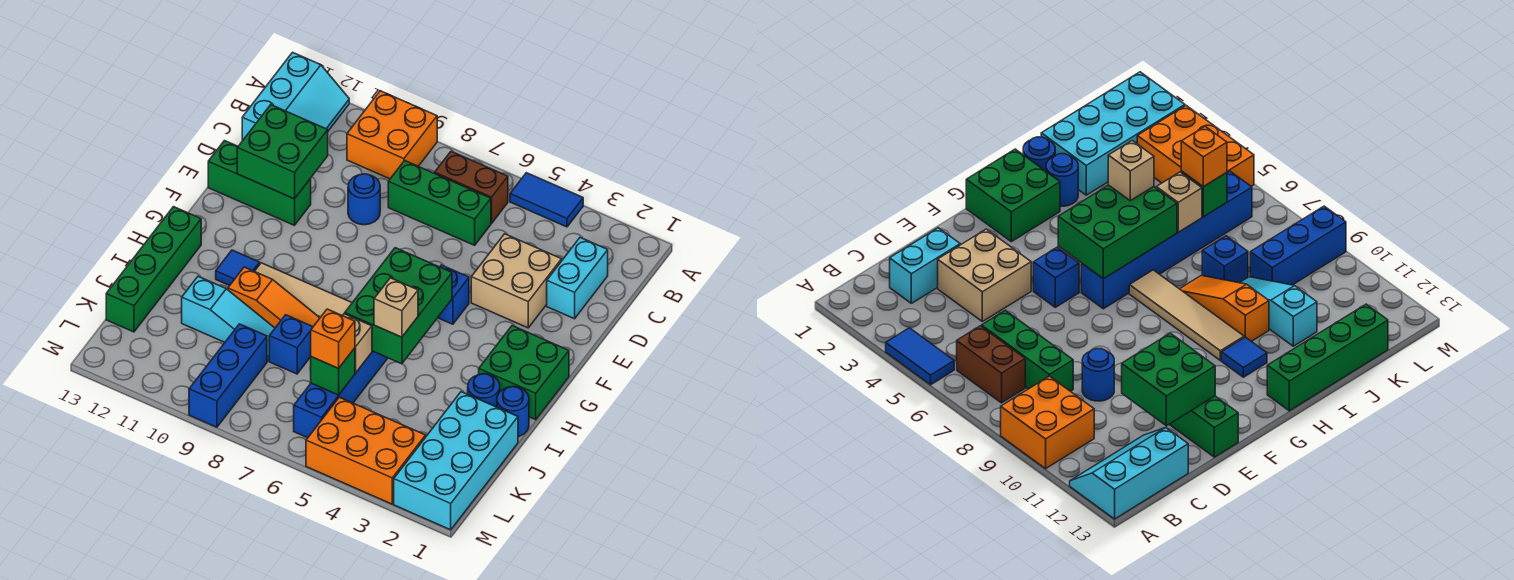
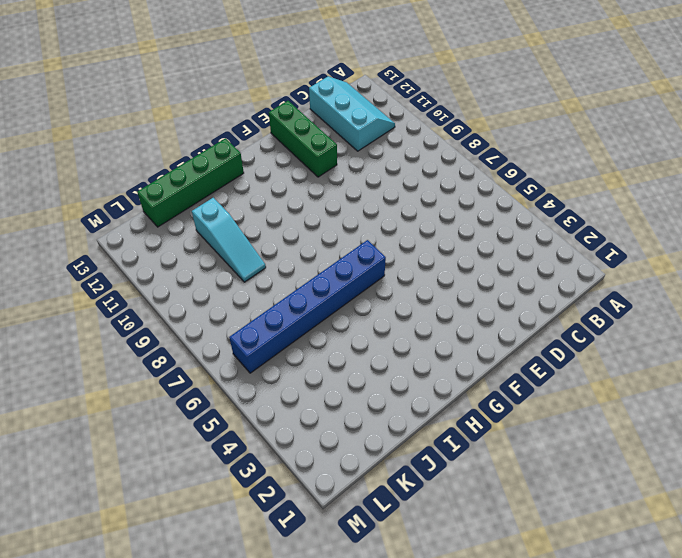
cyan 2x3 slope [309,76,395,151] -> cyan 2x3 slope turned to [242,52,349,141]
none -> blue 1x2 tile [510,173,583,227]
none -> orange 2x2 brick [347,91,437,179]
none -> brown 1x2 brick [435,151,508,223]

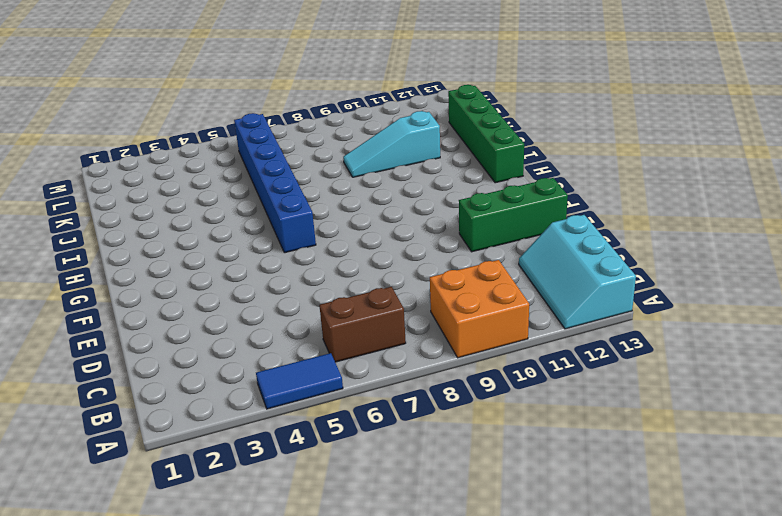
none -> cyan 1x2 brick [547,238,608,319]
none -> green 1x3 brick [388,161,491,245]
none -> tan 2x2 brick [471,234,562,328]

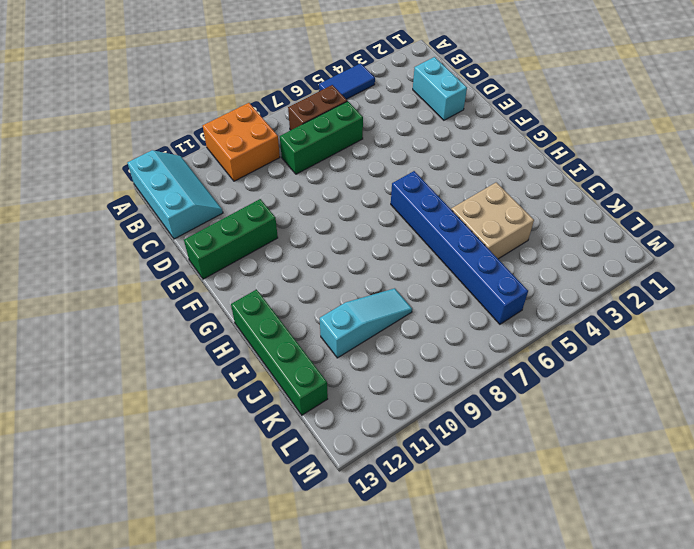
tan 2x2 brick [451,182,534,259] -> tan 2x2 brick moved to [471,234,562,328]
none -> blue 1x1 round brick [348,174,380,225]
none -> blue 1x1 brick [438,265,469,324]
none -> green 2x2 brick [479,326,569,420]

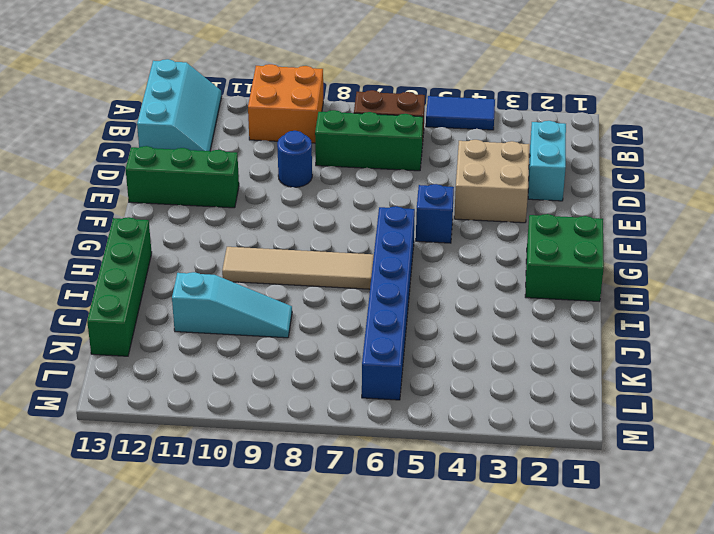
none -> blue 1x1 tile [216,250,260,286]
none -> blue 1x1 round brick [497,387,529,437]
none -> blue 1x1 round brick [468,374,500,407]

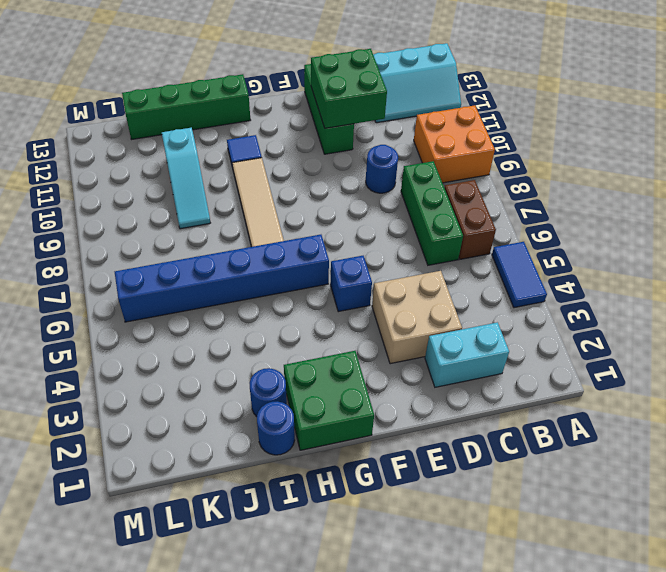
none -> orange 1x3 slope [228,267,320,328]
none -> cyan 2x4 brick [394,392,518,530]
none -> blue 1x1 brick [269,315,313,374]

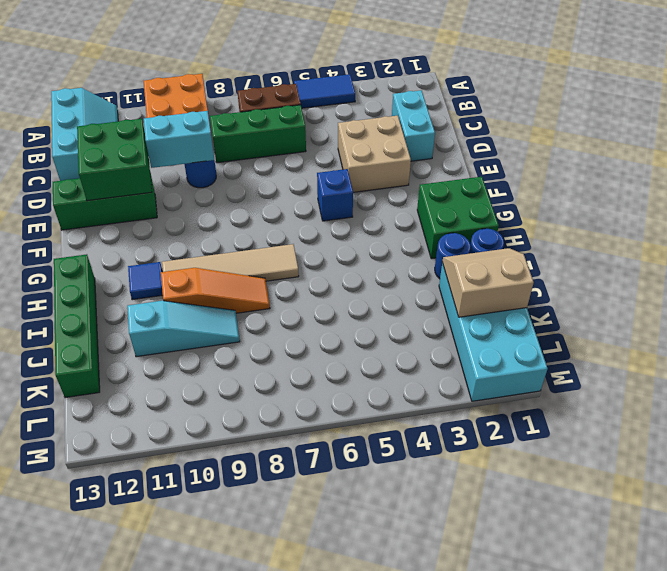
cyan 1x2 brick [144,111,214,168] -> none
tan 2x2 slope [442,248,534,317] -> none
none -> blue 1x6 brick [294,351,388,438]
none -> blue 1x1 brick [269,315,313,374]
none -> blue 1x3 brick [189,324,267,427]

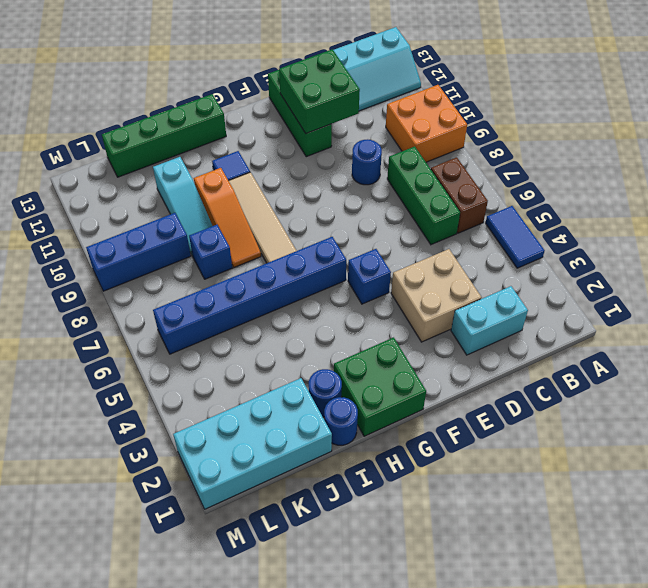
none -> orange 2x3 brick [306,397,426,504]
none -> green 2x3 brick [345,248,452,364]
none -> tan 1x1 brick [343,314,372,373]

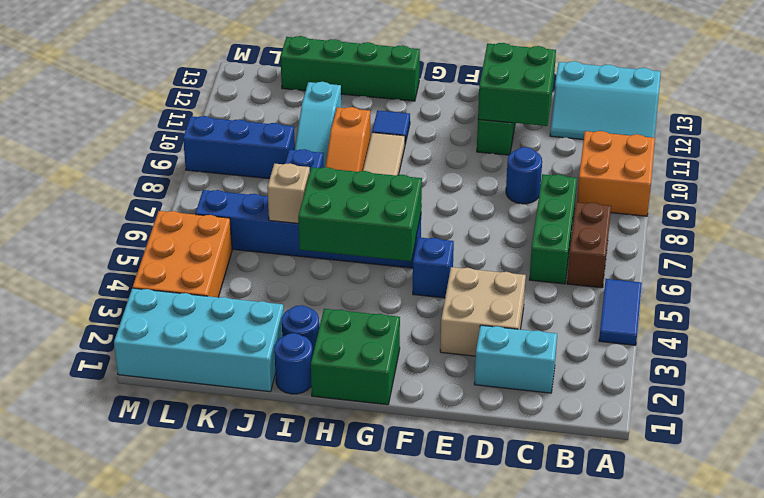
none -> green 1x1 brick [311,348,355,395]
none -> tan 1x1 brick [374,278,418,337]
none -> orange 1x1 brick [311,309,355,368]

